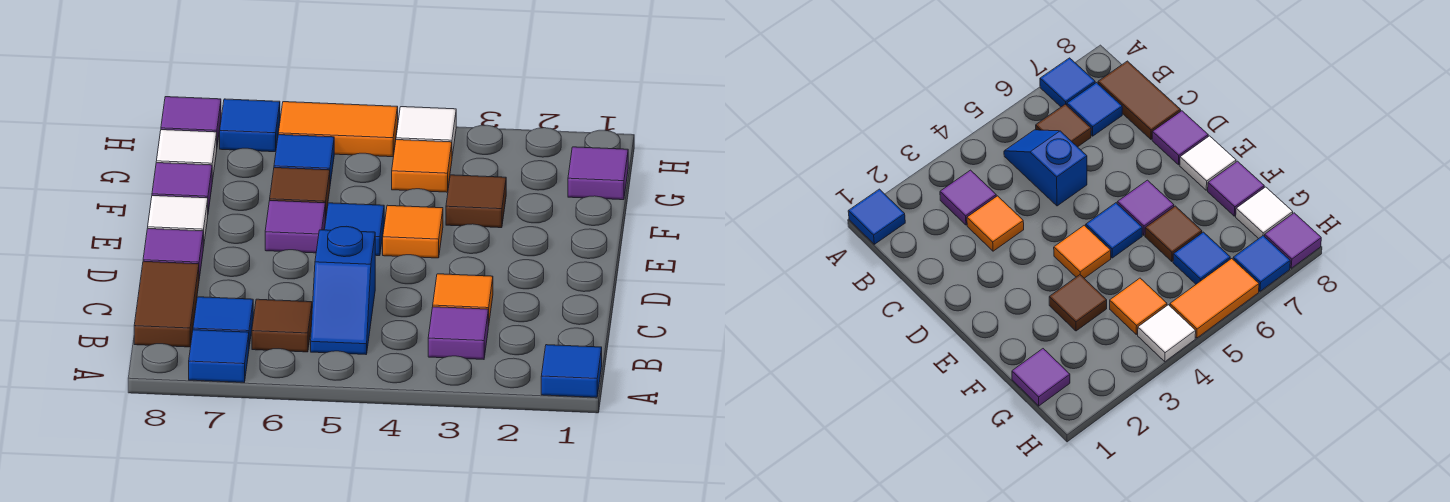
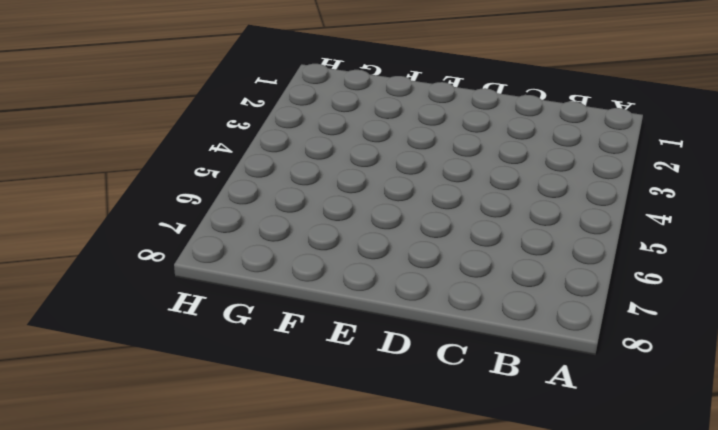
none -> blue 1x1 tile [541,345,602,397]
none -> blue 1x1 tile [189,330,249,382]
none -> purple 1x1 tile [428,307,488,359]

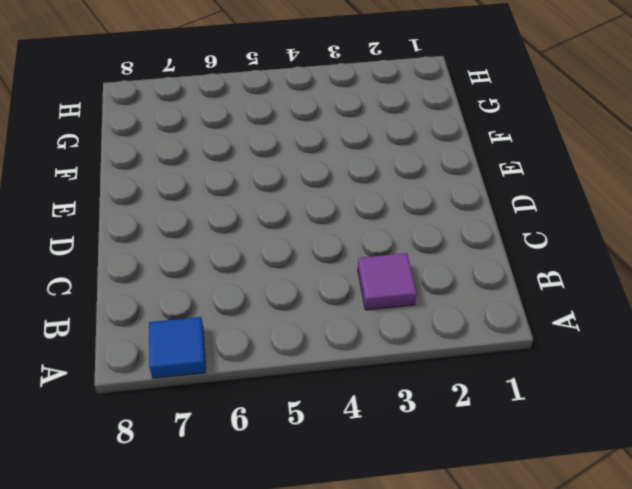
none -> blue 1x1 tile [541,345,602,397]
none -> blue 1x2 slope [311,226,375,354]
none -> brown 1x1 tile [252,299,312,352]

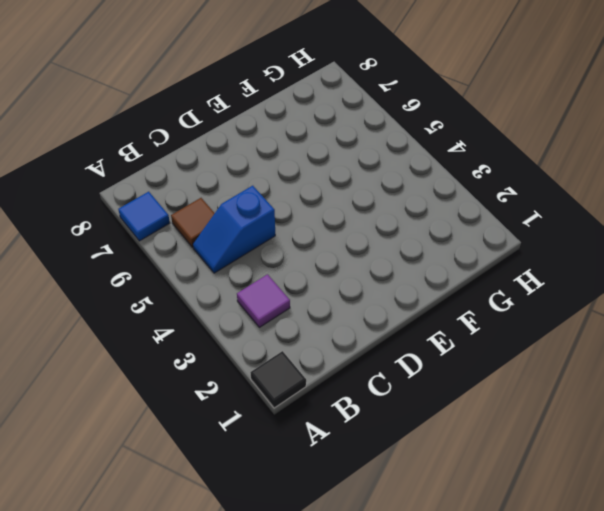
black 1x1 tile [251,351,306,408] -> blue 1x1 tile [541,345,602,397]
none -> blue 1x1 tile [193,297,253,346]
none -> brown 1x2 tile [134,261,199,347]
none -> orange 1x1 tile [433,274,493,326]

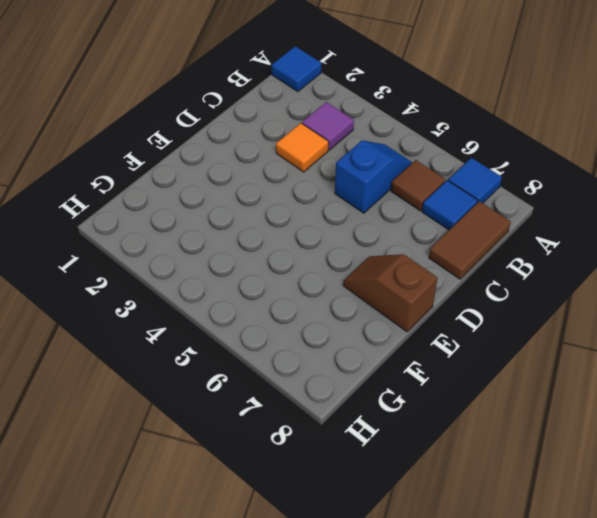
brown 1x2 slope [343,254,438,332] -> white 1x1 tile [148,196,208,248]
none -> purple 1x1 tile [143,228,203,279]
none -> orange 1x1 tile [383,205,443,258]
none -> blue 1x1 tile [325,203,384,256]

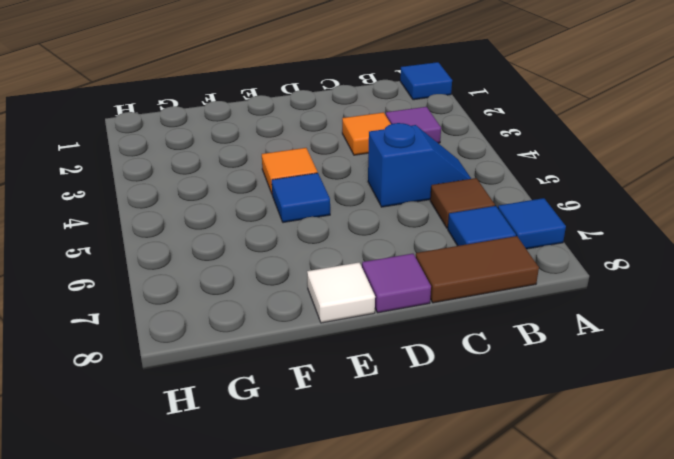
none -> purple 1x1 tile [265,200,325,253]
none -> brown 1x1 tile [446,175,506,228]
none -> brown 1x1 tile [270,168,330,220]

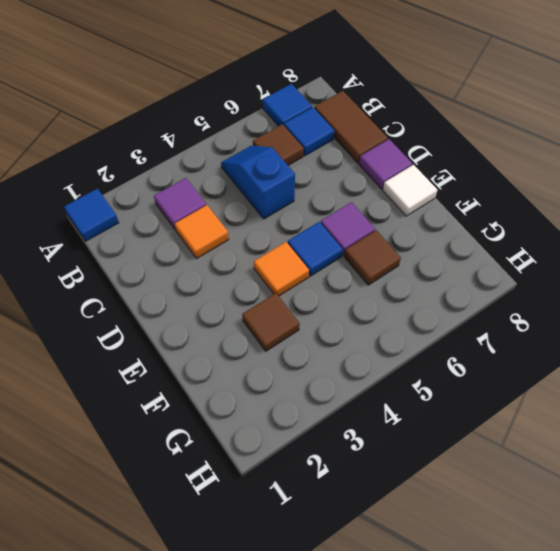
none -> purple 1x1 tile [152,163,212,212]
none -> purple 1x1 tile [568,147,628,200]
none -> orange 1x1 tile [392,140,452,192]

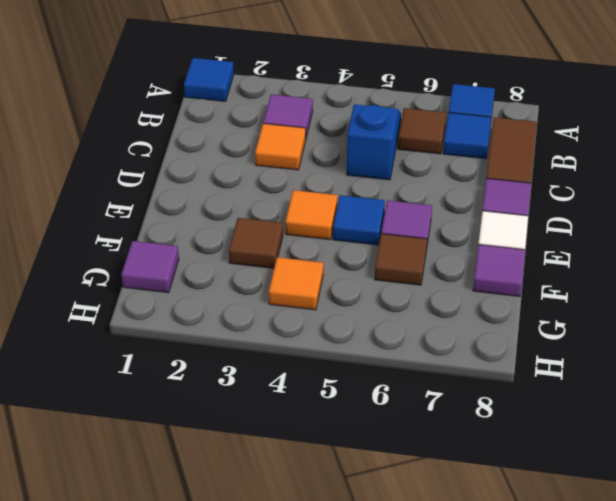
none -> blue 1x1 tile [274,135,334,184]
none -> white 1x1 tile [156,130,217,182]
none -> white 1x1 tile [396,107,456,156]

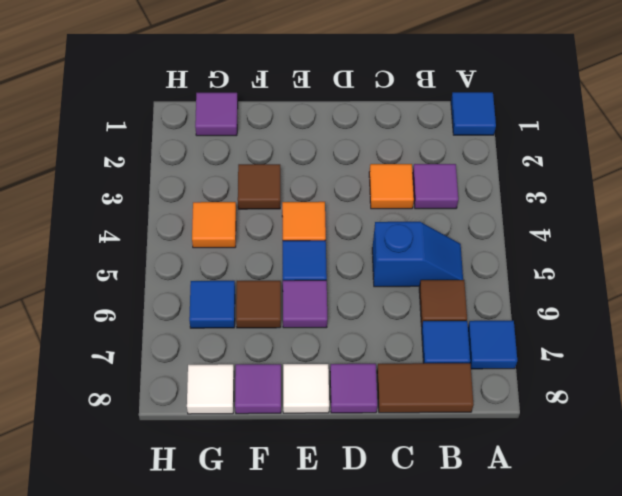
none -> white 1x1 tile [396,107,456,156]
none -> orange 1x2 tile [279,102,398,157]
none -> blue 1x1 tile [220,99,280,152]

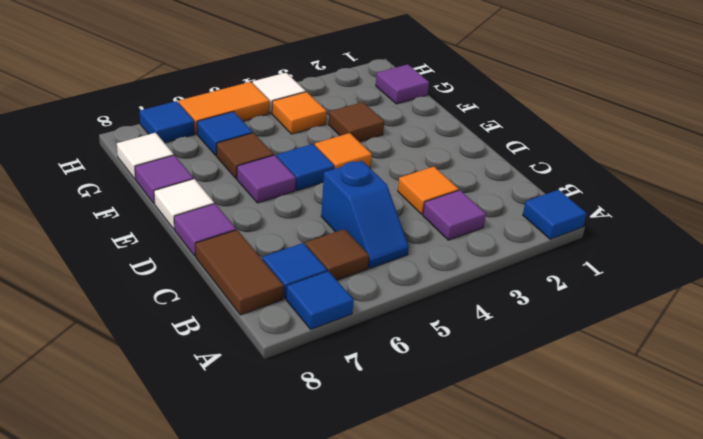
none -> purple 1x1 tile [161,97,221,145]

